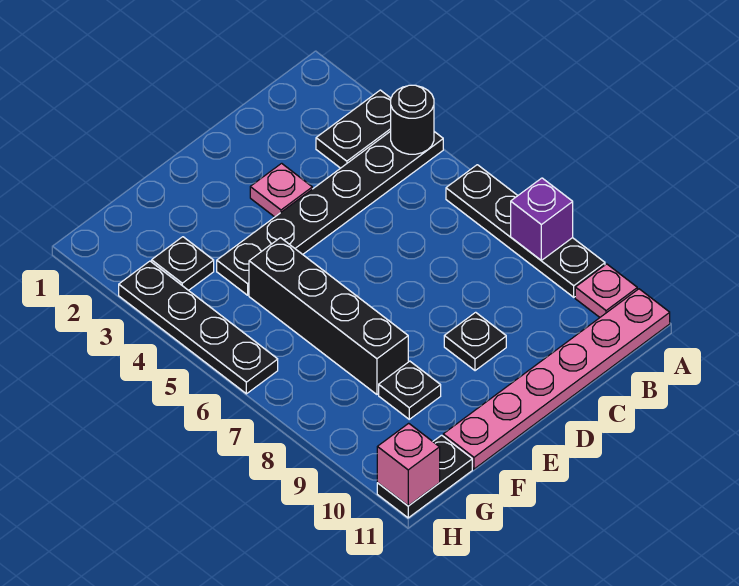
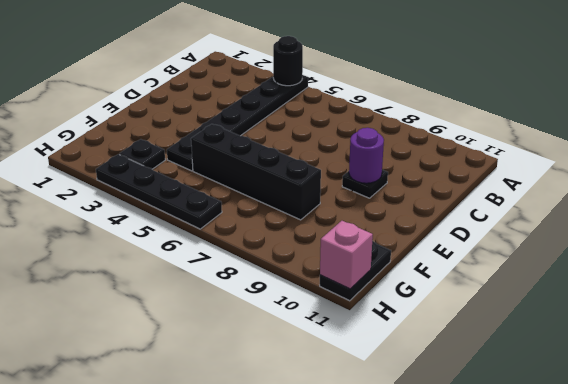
purple 1x1 round brick [349,128,384,183] -> none
none -> black 1x2 plate [316,90,391,168]
none -> black 1x4 plate [446,165,605,297]
none -> pink 1x1 plate [575,264,637,317]

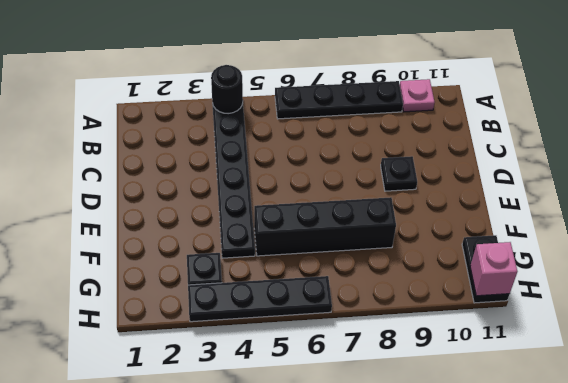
none -> black 1x2 plate [316,90,391,168]
none -> pink 1x6 plate [443,289,670,469]
none -> pink 1x1 plate [250,163,312,217]

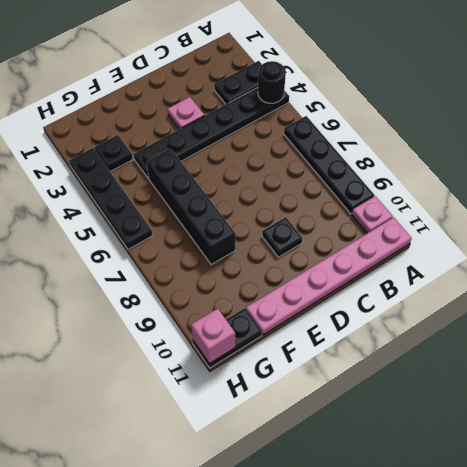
none -> black 1x1 plate [379,361,441,419]
none -> purple 1x1 brick [511,178,573,260]

